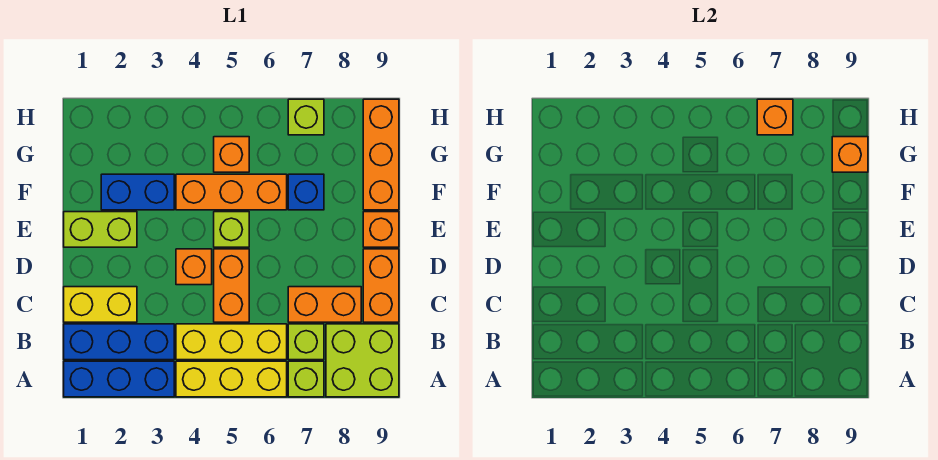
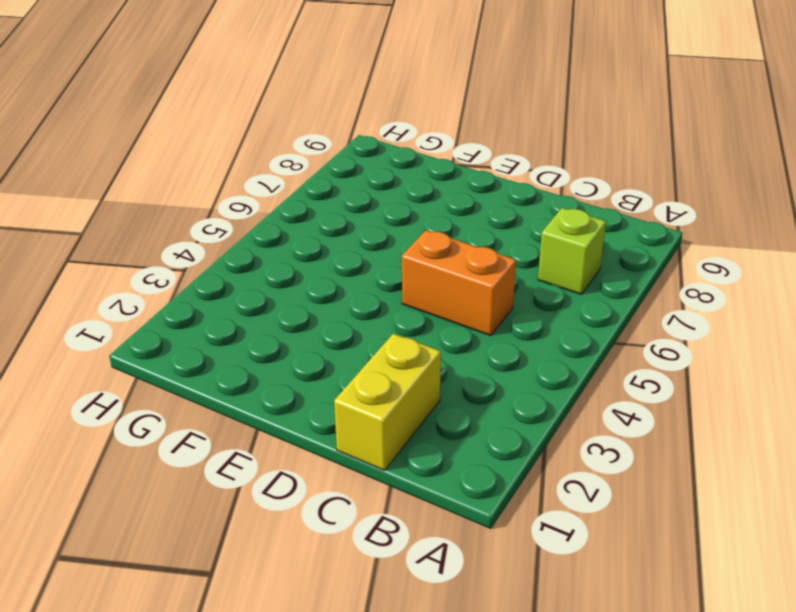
none -> blue 1x3 brick [64,361,174,397]
none -> yellow 1x3 brick [176,361,287,397]
none -> lime 1x1 brick [288,361,324,397]

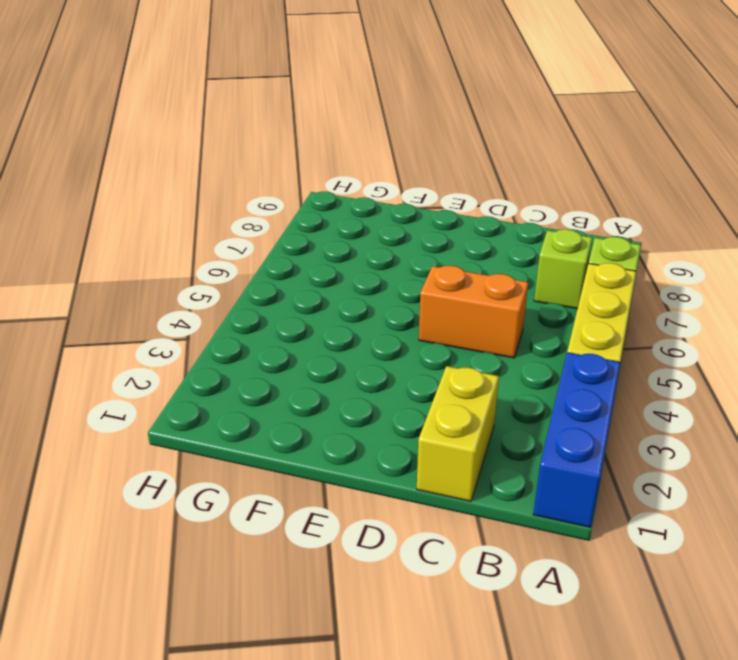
none -> lime 2x2 brick [326,324,399,397]
none -> blue 1x3 brick [64,324,174,360]
none -> yellow 1x3 brick [176,324,287,360]

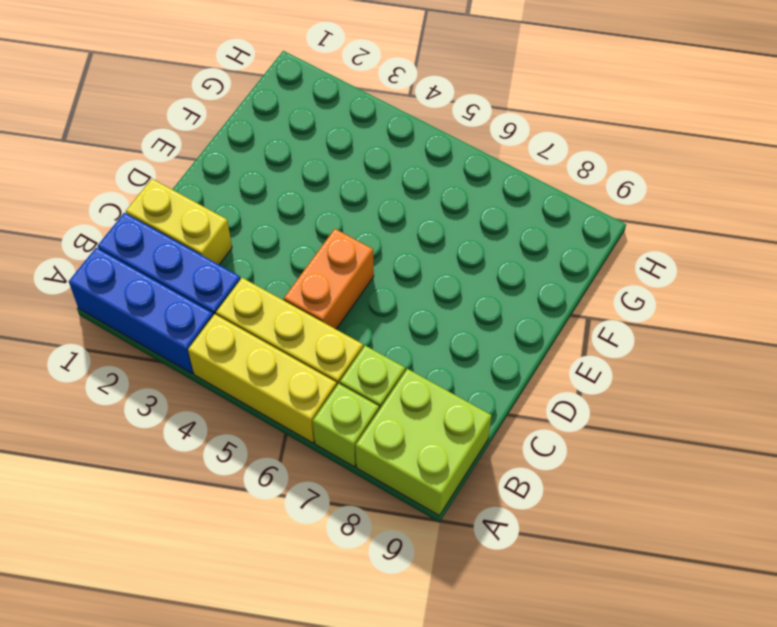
none -> orange 1x2 brick [288,287,361,322]
none -> orange 1x2 brick [363,249,399,322]
none -> orange 1x1 brick [176,249,212,285]

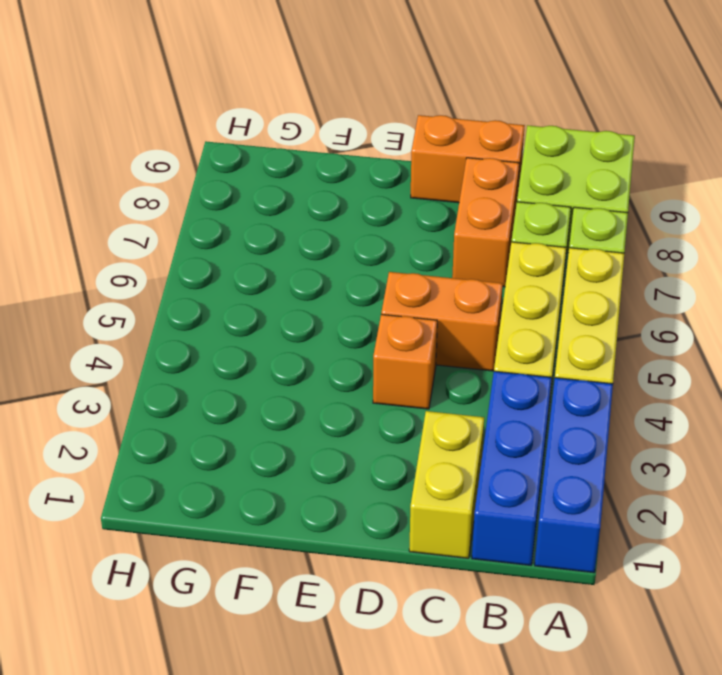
none -> lime 1x2 brick [64,212,137,247]
none -> lime 1x1 brick [214,212,249,247]
none -> orange 1x1 brick [363,212,399,247]

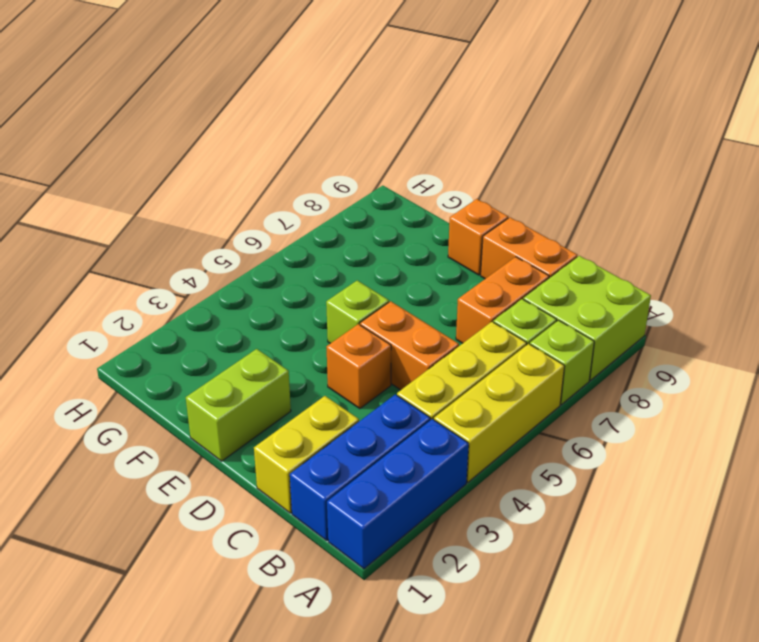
none -> blue 1x2 brick [101,174,174,210]
none -> orange 1x3 brick [176,174,287,210]
none -> blue 1x1 brick [288,174,324,210]

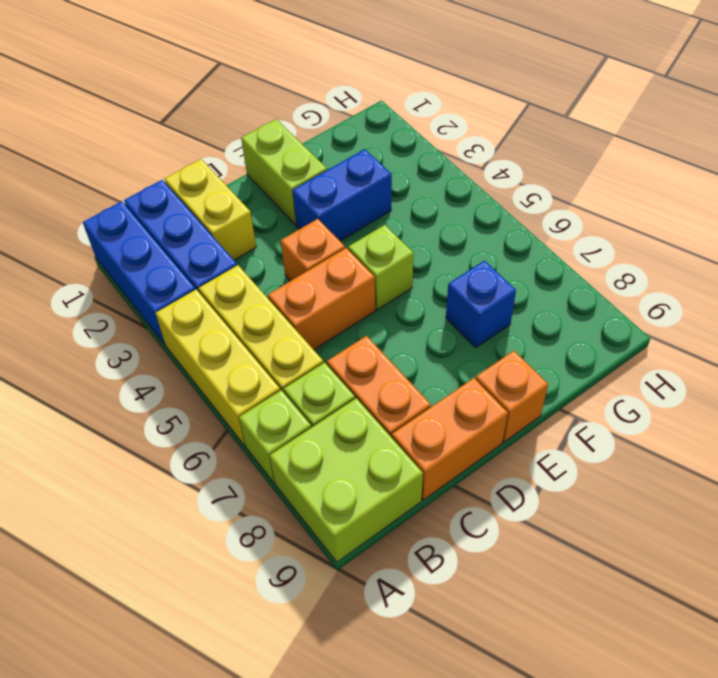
blue 1x2 brick [292,149,392,241] -> blue 1x2 brick turned to [101,174,174,210]
none -> orange 1x3 brick [176,174,287,210]
none -> orange 1x3 brick [363,99,399,210]
none -> orange 1x1 brick [214,137,249,172]

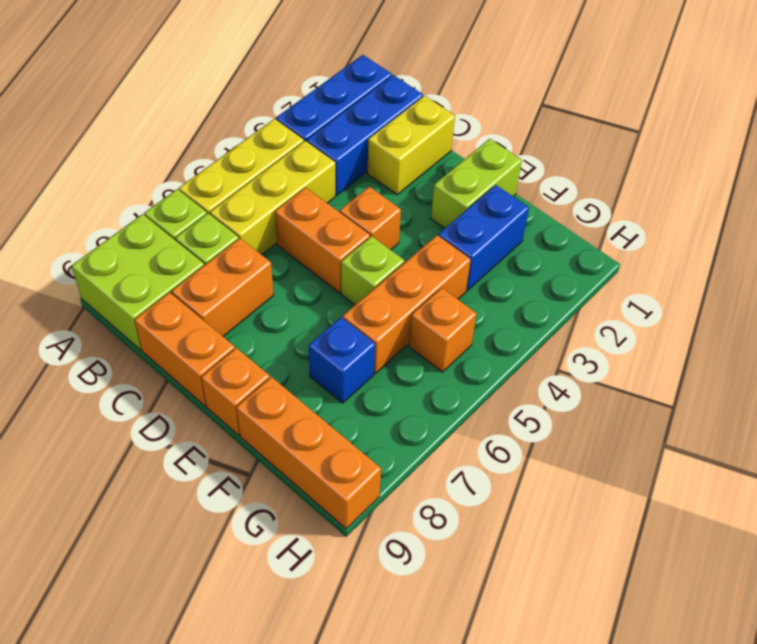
none -> lime 1x1 brick [288,99,324,135]
none -> orange 1x1 brick [832,137,868,172]
none -> orange 1x1 brick [757,99,793,135]

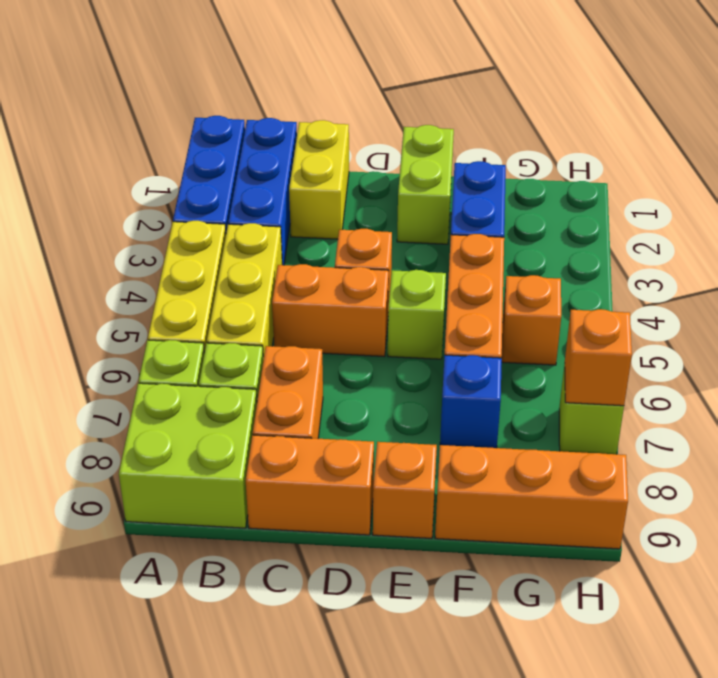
none -> orange 1x1 brick [832,137,868,172]

